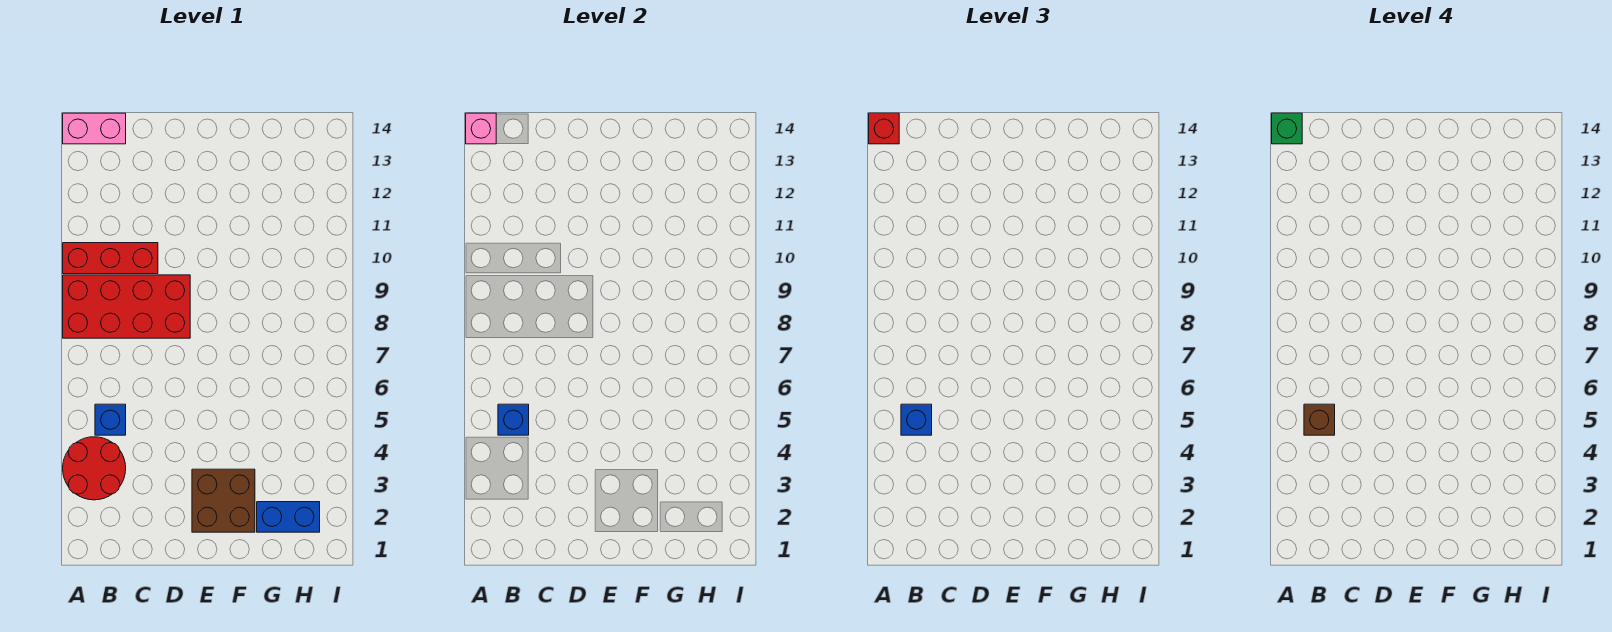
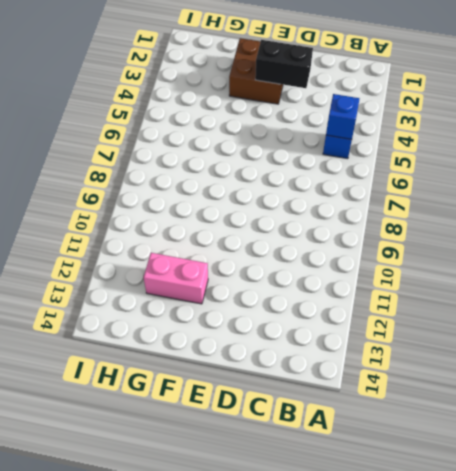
black 1x2 brick [255,40,313,88] -> none
pink 1x2 brick [144,253,208,304] -> pink 1x2 brick moved to [63,113,126,144]
none -> red 2x2 round brick [63,437,126,500]
none -> red 2x4 brick [63,275,190,338]
none -> red 1x3 brick [63,243,158,274]

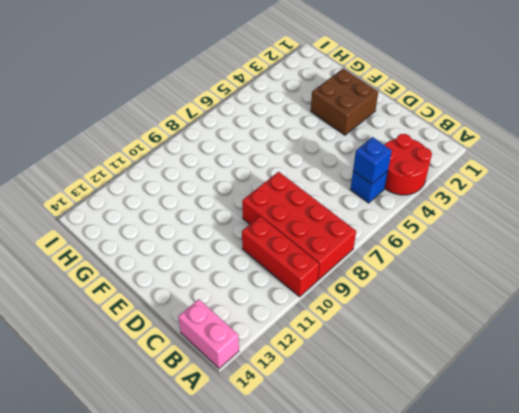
none -> blue 1x2 brick [257,502,320,532]
none -> pink 1x1 brick [466,113,496,144]
none -> red 1x1 brick [869,113,899,144]

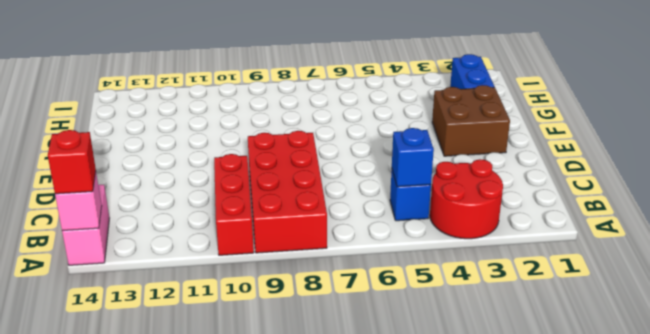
none -> blue 1x1 brick [901,404,932,435]
none -> green 1x1 brick [1272,113,1302,144]
none -> brown 1x1 brick [1304,404,1335,435]

